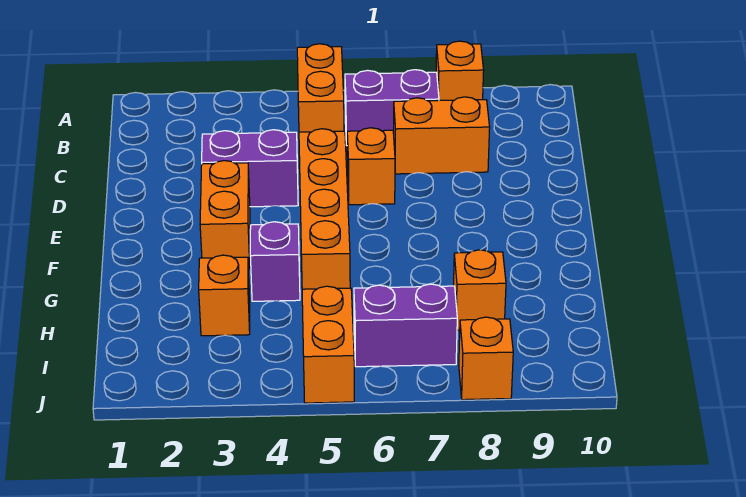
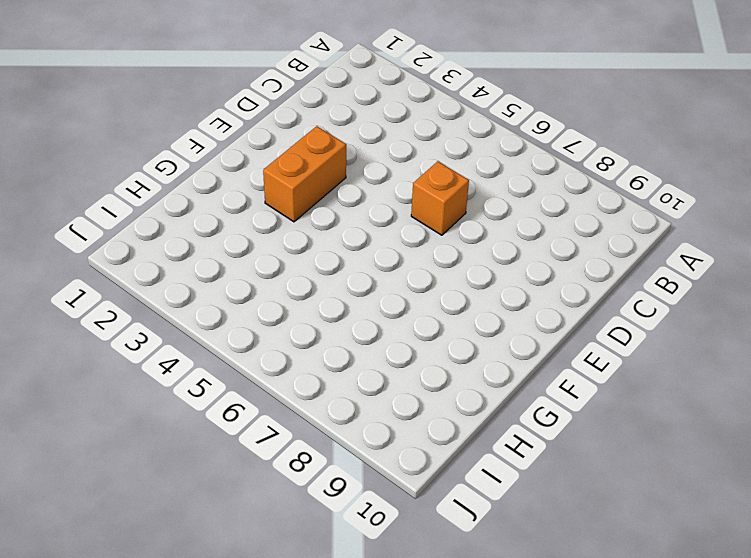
none -> orange 1x2 brick [297,44,344,132]
none -> orange 1x1 brick [436,41,484,100]
none -> purple 1x2 brick [345,70,439,145]

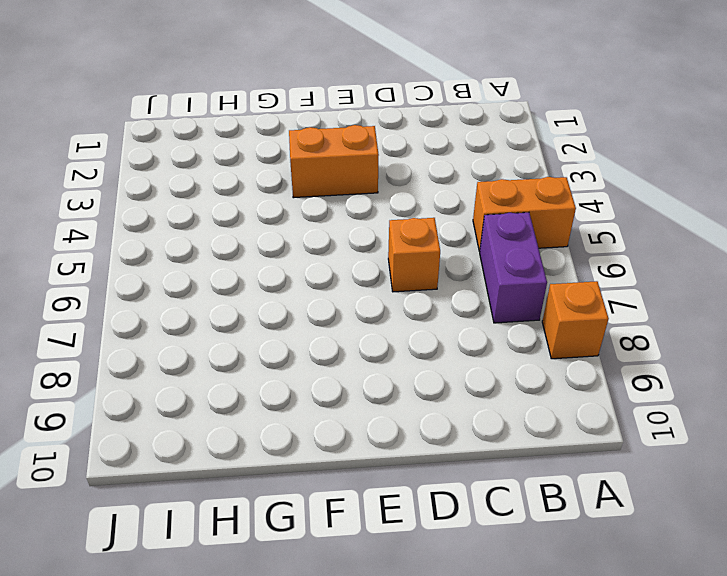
none -> orange 1x2 brick [394,97,490,174]
none -> purple 1x2 brick [202,130,298,207]
none -> orange 1x4 brick [299,129,350,289]

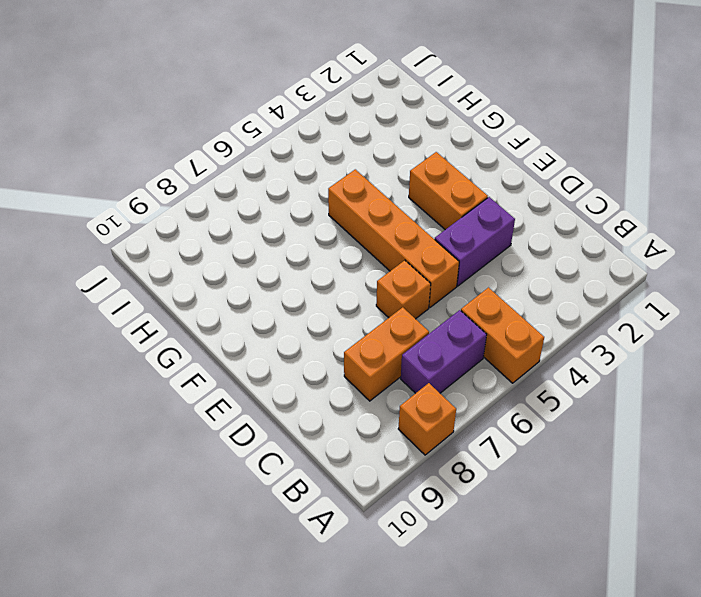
none -> purple 1x1 brick [250,222,300,301]
none -> orange 1x1 brick [199,255,250,336]
none -> orange 1x1 brick [454,250,506,330]

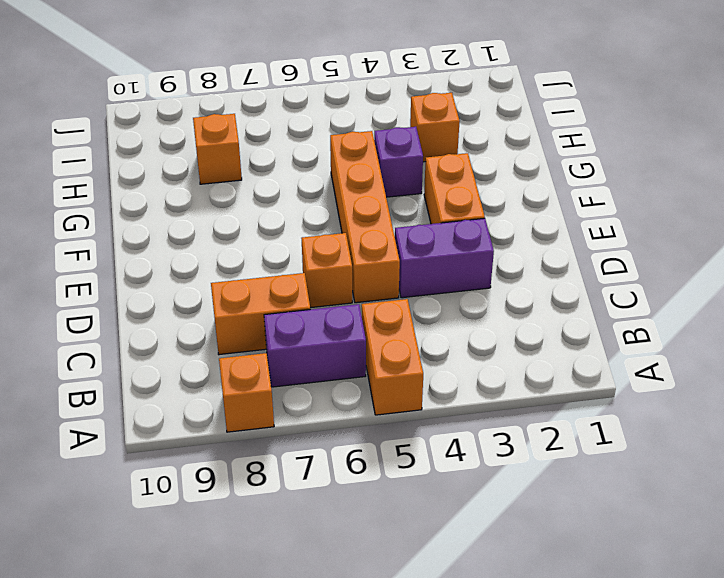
none -> orange 1x2 brick [302,286,354,403]
none -> purple 1x2 brick [354,284,457,367]
none -> orange 1x1 brick [459,317,513,400]

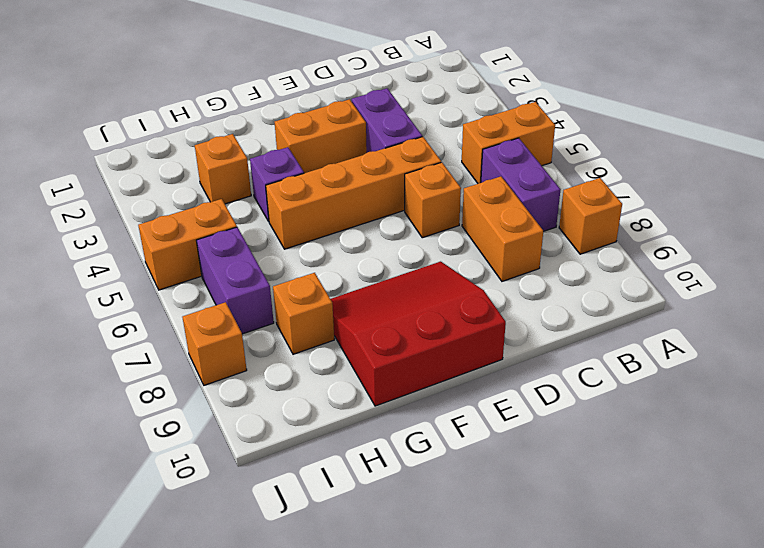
red 3x3 slope [331,261,506,406] -> none

